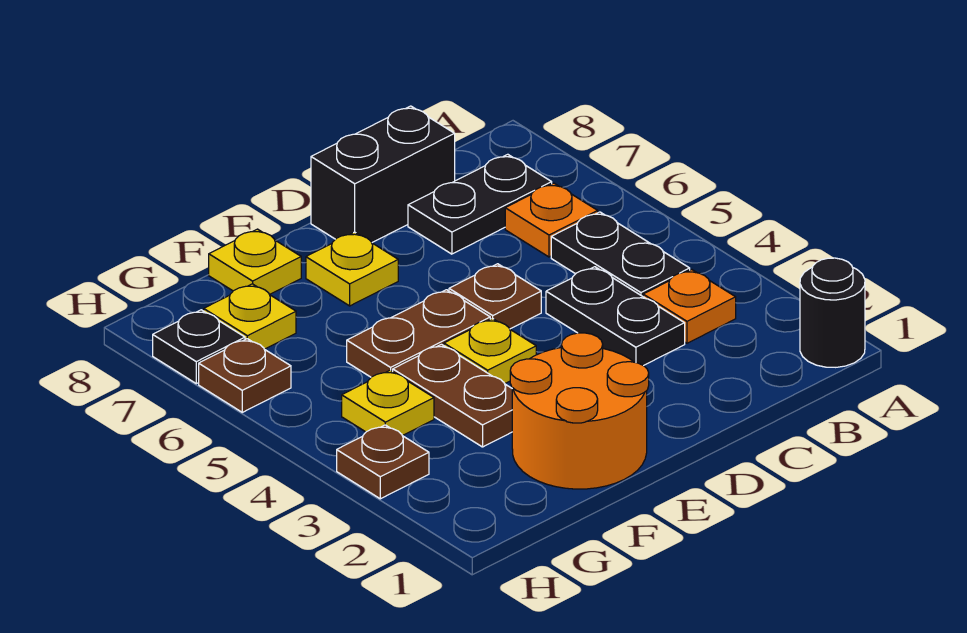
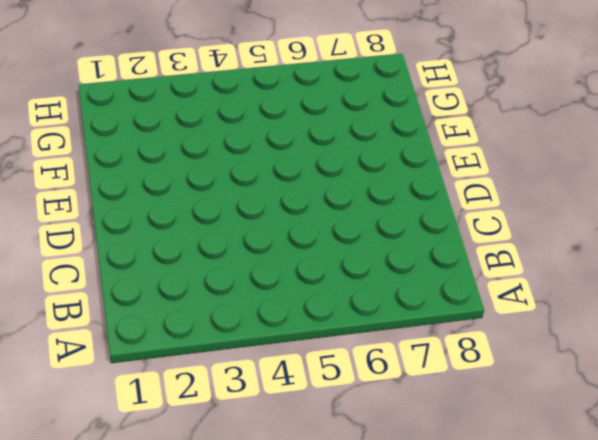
none -> black 1x1 round brick [800,258,865,367]
none -> orange 1x1 plate [643,270,736,343]
none -> black 1x2 plate [551,212,690,296]

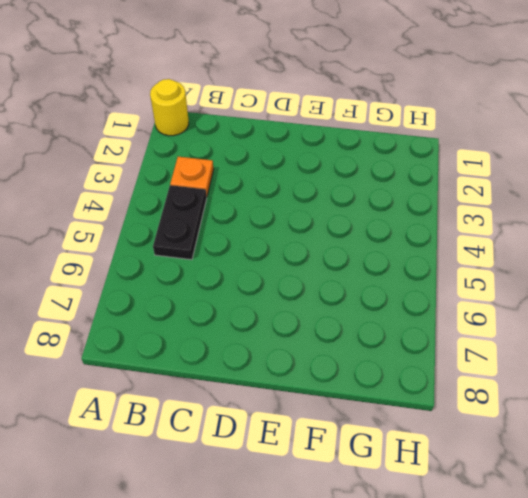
yellow 1x1 round brick [150,79,189,136] -> black 1x1 round brick [800,258,865,367]
none -> orange 1x1 plate [505,183,598,257]
none -> black 1x2 plate [408,154,552,254]
none -> black 1x2 plate [546,267,685,366]

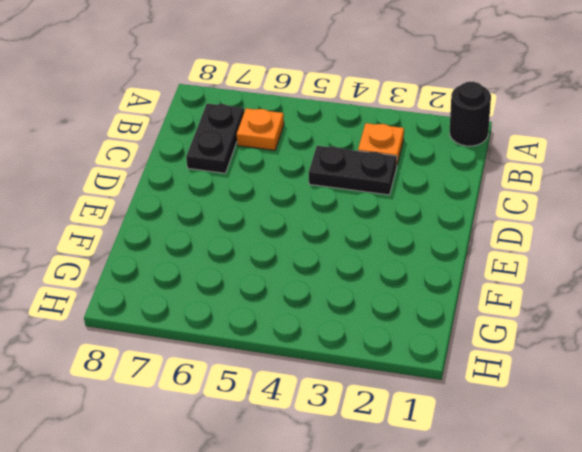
none -> black 1x2 plate [551,212,690,296]
none -> black 1x2 brick [311,106,455,242]
none -> brown 1x1 plate [449,264,541,329]

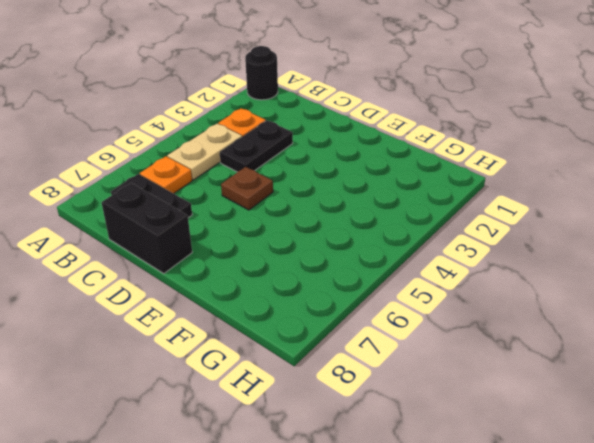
tan 1x2 plate [167,124,242,180] -> black 1x2 plate [551,212,690,296]
none -> orange 2x2 round brick [510,333,649,489]
none -> yellow 1x1 plate [444,318,536,384]
none -> brown 1x2 plate [347,290,490,377]

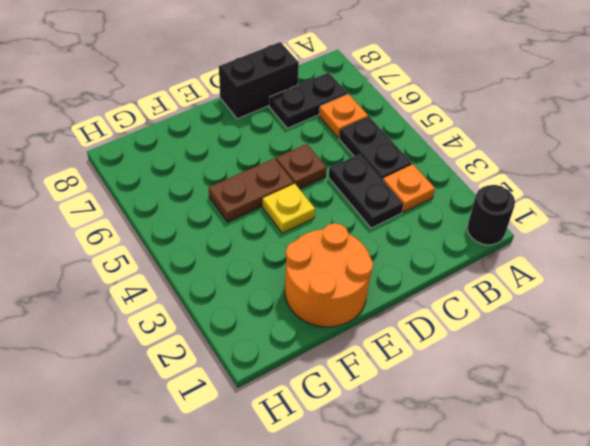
none -> yellow 1x1 plate [306,232,398,306]
none -> brown 1x2 plate [393,344,512,447]
none -> yellow 1x1 plate [209,229,301,294]

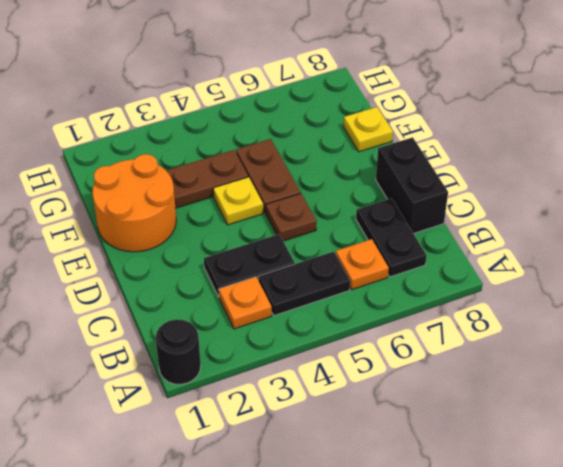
none -> yellow 1x1 plate [306,232,398,306]
none -> yellow 1x1 plate [342,370,434,436]
none -> yellow 1x1 plate [204,284,296,349]

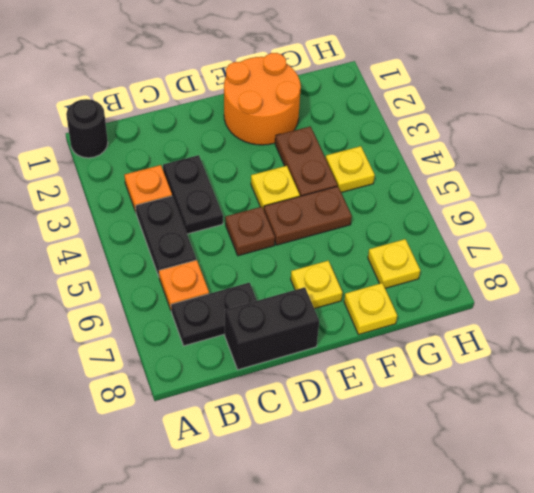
none -> brown 1x1 plate [337,425,429,499]
none -> brown 1x1 plate [199,339,291,412]
none -> black 1x1 plate [153,310,245,384]

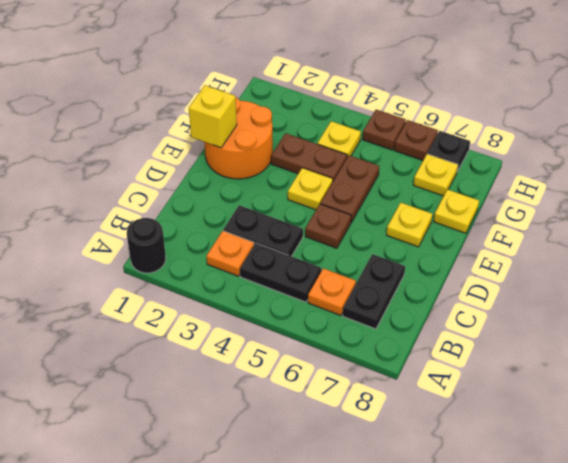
yellow 1x1 brick [189,85,237,148] -> none
brown 1x1 plate [362,110,406,150] -> brown 1x1 plate moved to [337,425,429,499]
none -> black 1x2 brick [311,106,455,242]

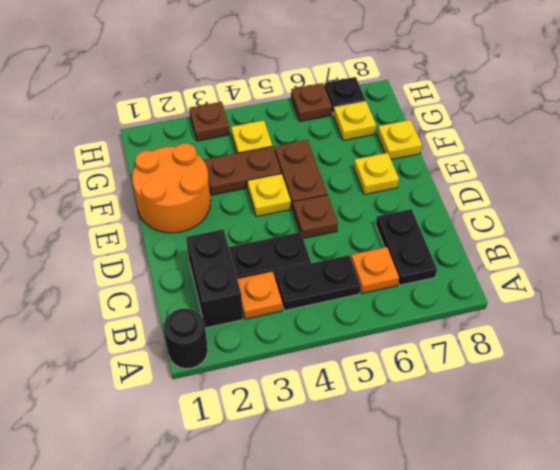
black 1x2 brick [186,229,243,328] -> black 1x2 brick moved to [311,106,455,242]

